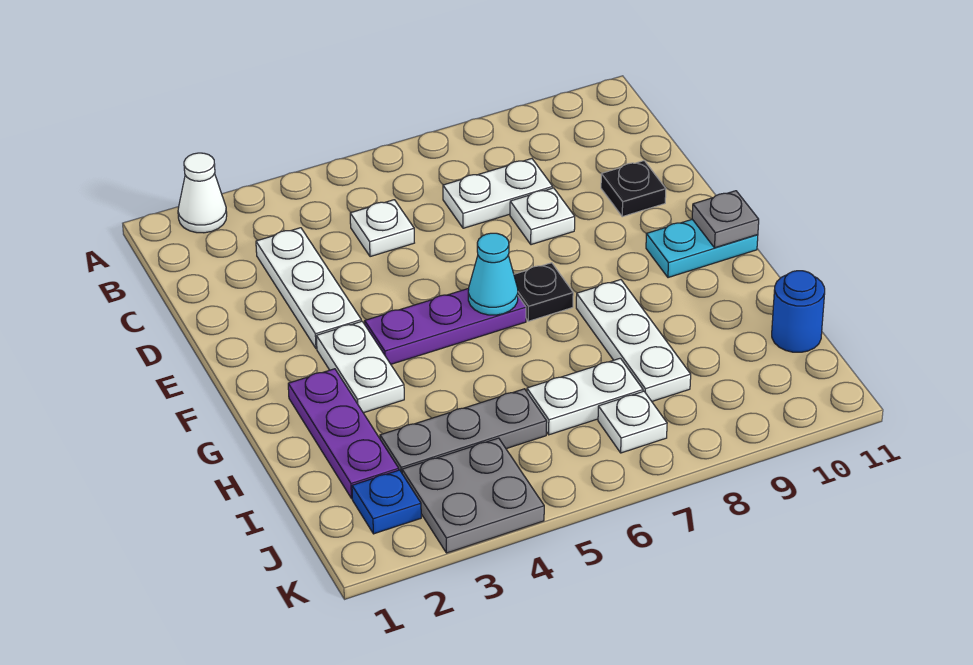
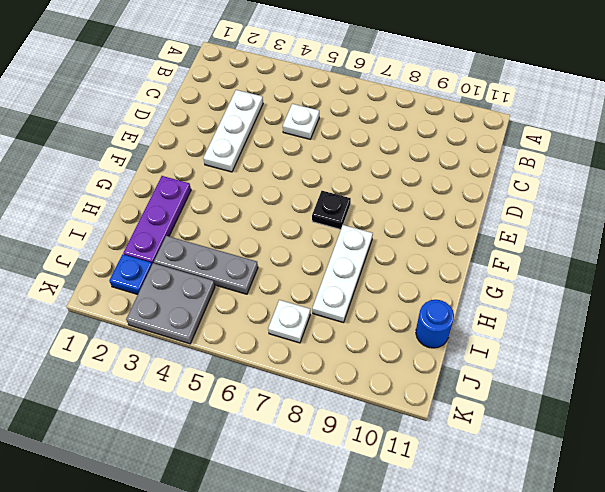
none -> white 1x1 cone [178,153,227,233]
none -> white 1x2 plate [443,159,553,228]
none -> white 1x1 plate [510,188,575,245]

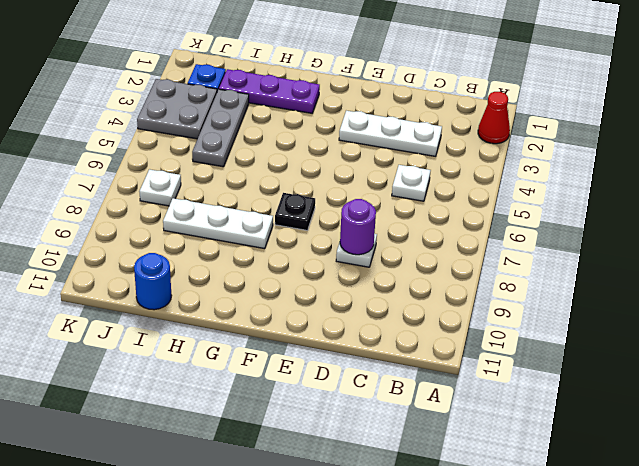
red 1x1 cone [478,92,510,144] -> white 1x1 cone [178,153,227,233]
purple 1x1 round brick [340,199,376,255] -> none
none -> white 1x2 plate [443,159,553,228]
none -> black 1x1 plate [601,161,666,217]
none -> white 1x2 plate [316,321,404,413]

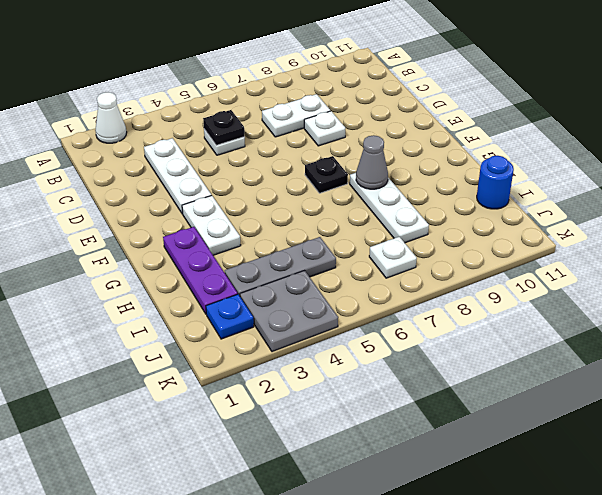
black 1x1 plate [203,110,244,145] -> black 1x1 plate moved to [601,161,666,217]
grey 1x1 cone [356,135,388,189] -> none
none -> purple 1x3 plate [365,288,526,364]
none -> cyan 1x2 plate [646,219,758,278]
none -> white 1x2 plate [527,358,643,435]

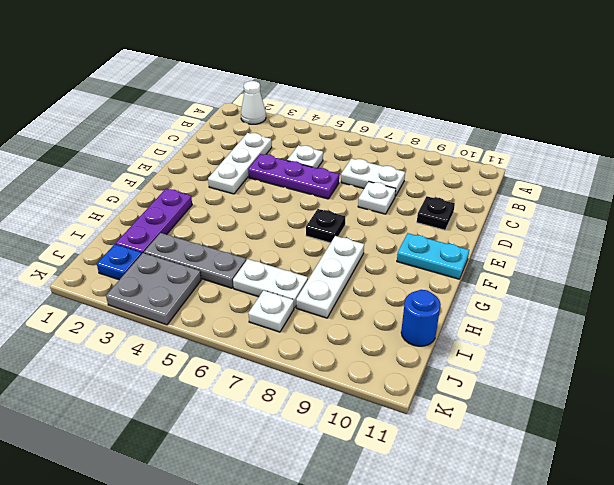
purple 1x3 plate [248,154,339,199] -> purple 1x3 plate moved to [365,288,526,364]
none -> white 1x2 plate [316,321,404,413]
none -> cyan 1x1 cone [468,233,518,315]
none -> grey 1x1 plate [692,191,759,248]

